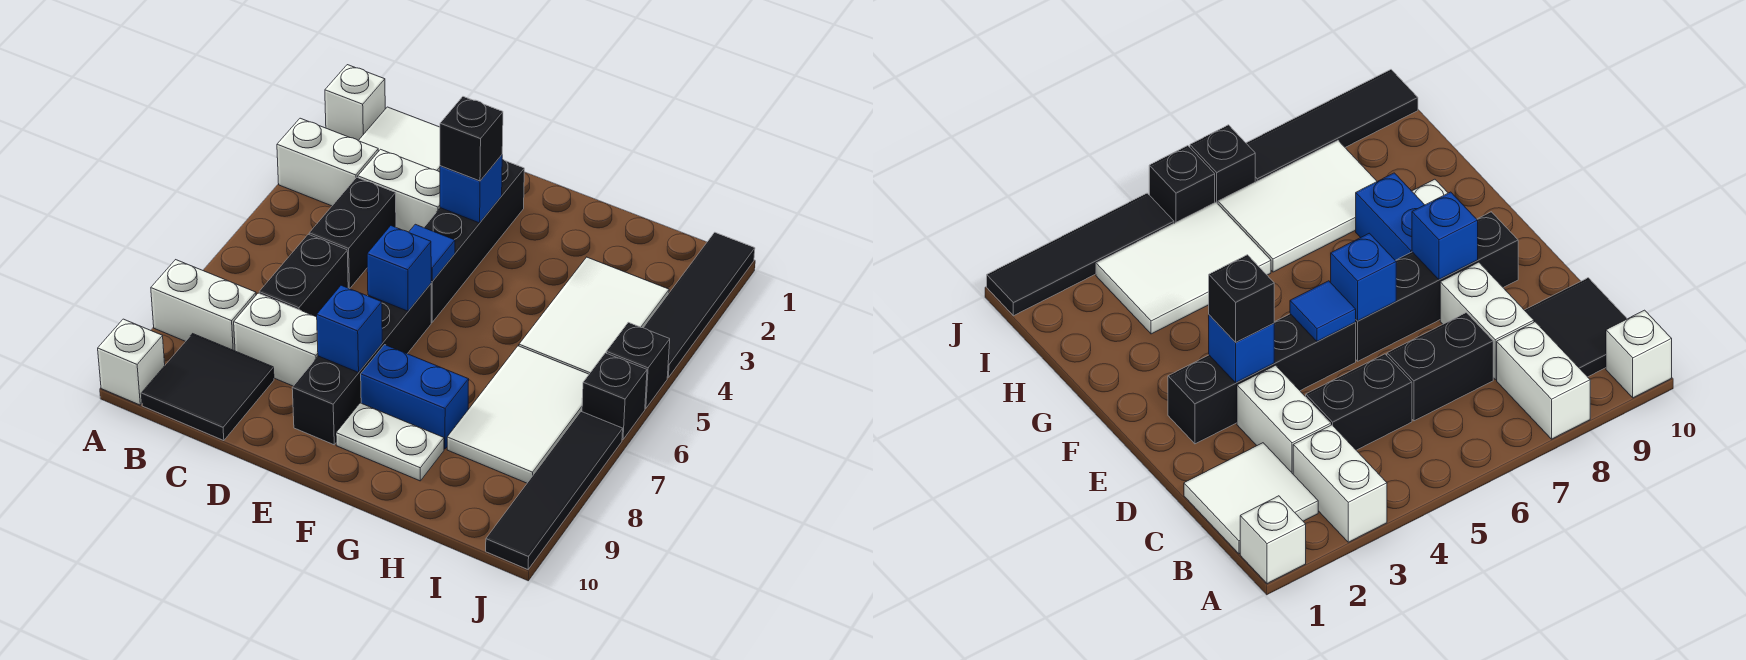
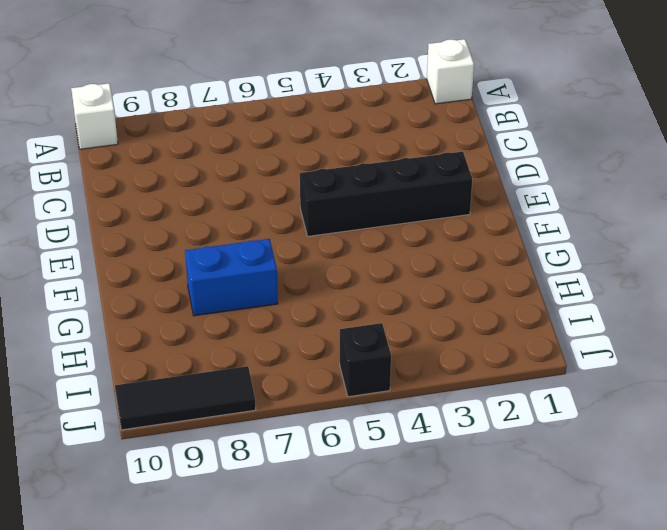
blue 1x2 brick [185,239,278,316] -> blue 1x2 brick turned to [361,345,469,449]
black 1x3 tile [115,366,256,430] -> black 1x4 tile [486,412,623,569]
none -> white 1x2 brick [277,118,379,206]
none -> white 1x2 brick [151,260,256,351]
none -> white 2x2 tile [358,107,440,172]

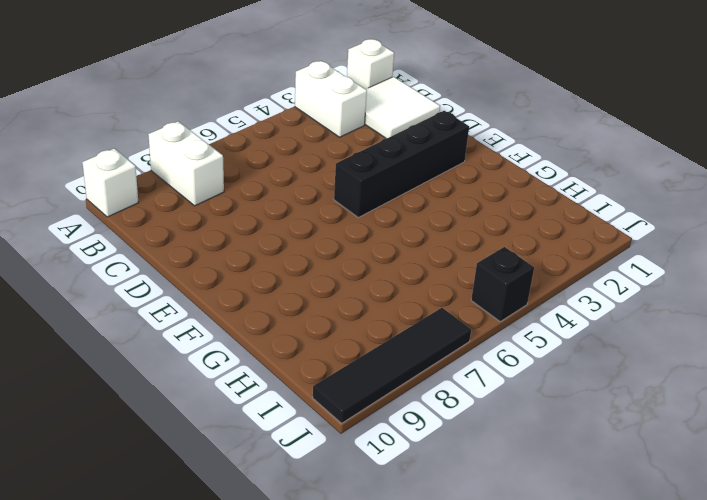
none -> black 2x2 tile [141,334,274,441]
none -> white 1x2 brick [358,149,440,232]
none -> black 1x2 brick [309,177,396,289]

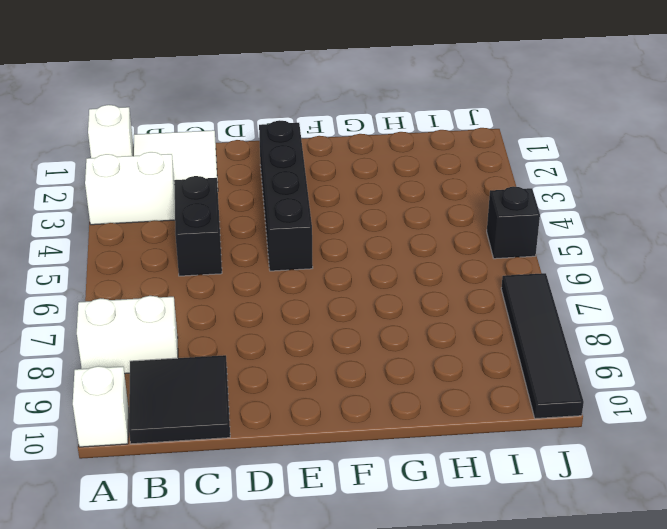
none -> white 1x2 brick [358,149,440,232]
none -> black 1x2 brick [259,234,348,317]
none -> white 1x2 brick [234,293,318,386]

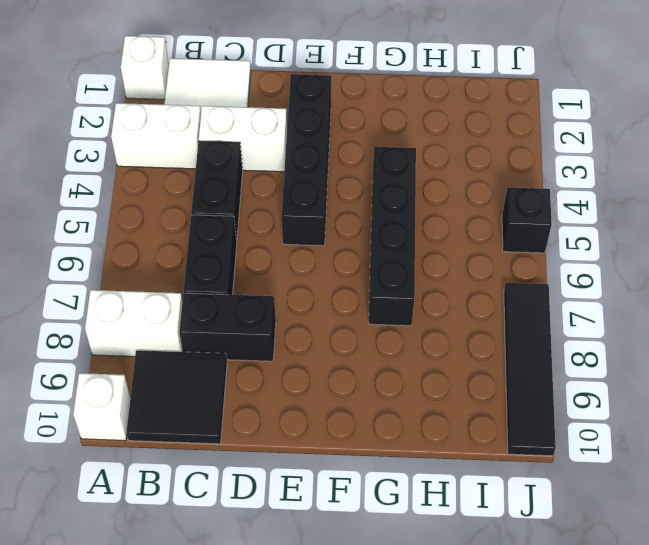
black 1x2 brick [179,293,276,361] -> white 1x2 brick [234,293,318,386]
black 1x4 brick [369,147,416,326] -> black 1x4 brick moved to [292,284,431,445]
none -> blue 1x2 brick [361,345,469,449]
none -> white 1x2 plate [336,403,444,481]
none -> white 2x3 tile [519,257,669,374]

